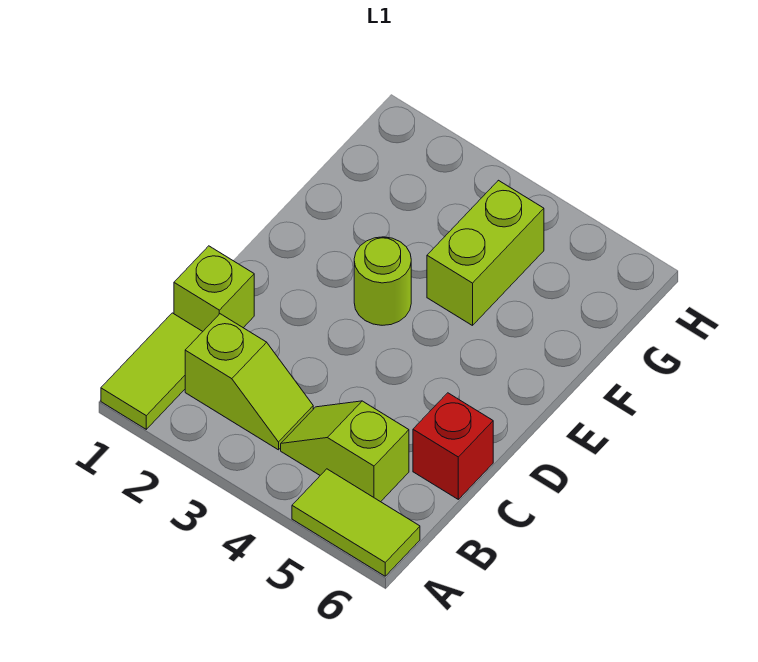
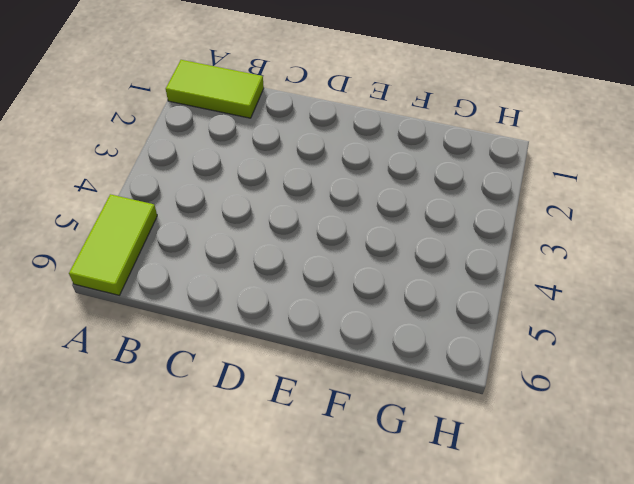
none -> lime 1x2 slope [185,314,313,450]
none -> lime 1x2 slope [281,401,409,502]

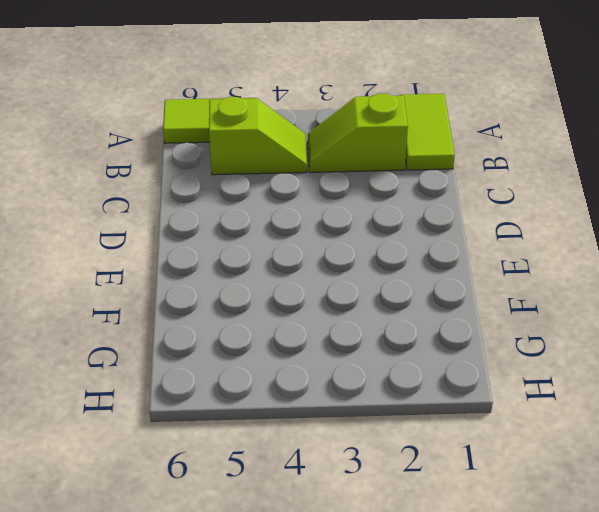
none -> lime 1x1 brick [174,246,254,331]
none -> red 1x1 brick [413,393,493,499]

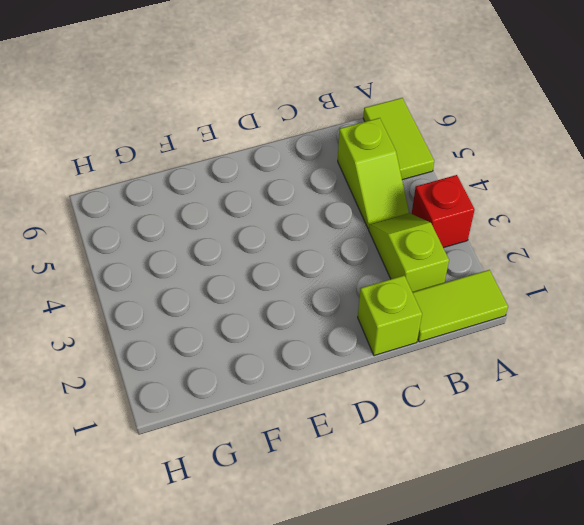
red 1x1 brick [412,175,475,248] -> red 1x1 brick moved to [413,393,493,499]
none -> lime 1x1 round brick [354,237,411,325]
none -> lime 1x2 brick [427,180,544,326]

